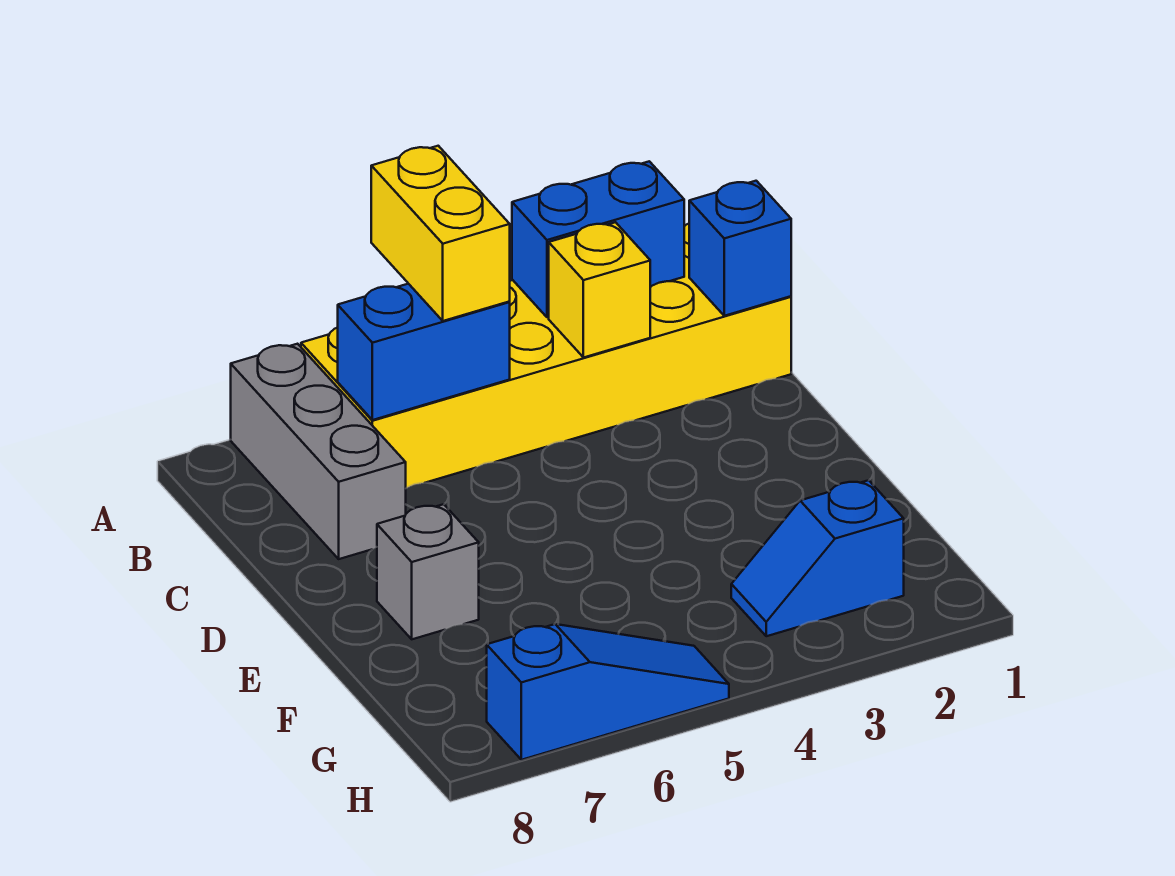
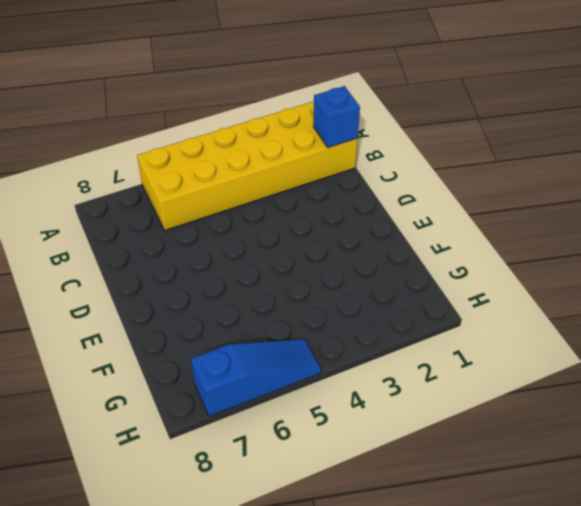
none -> grey 1x3 brick [231,344,406,559]
none -> grey 1x1 brick [377,504,479,639]

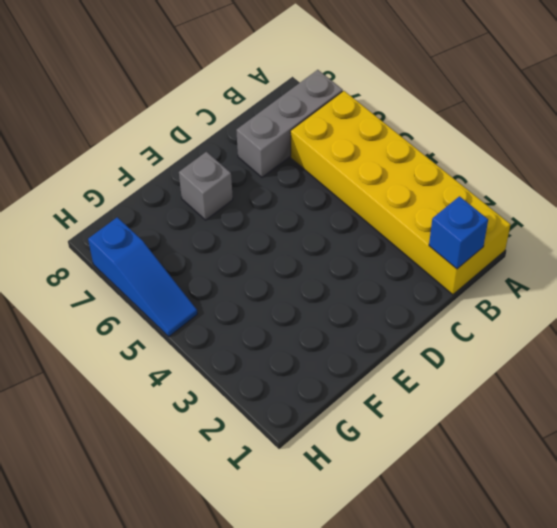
none -> blue 1x2 slope [731,480,904,636]
none -> blue 1x2 brick [512,161,684,317]

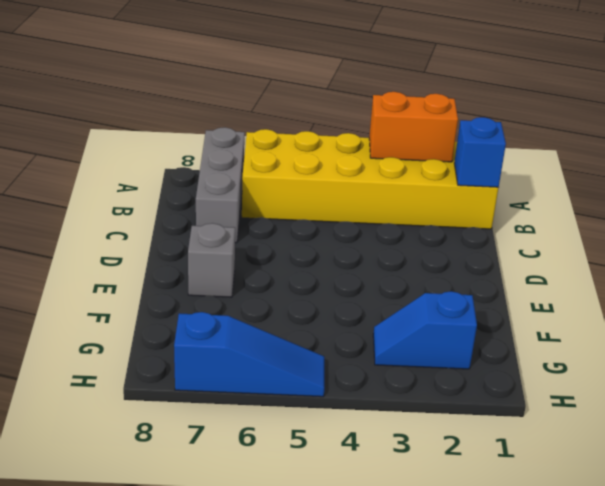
orange 1x2 brick [369,92,458,162] -> blue 1x2 brick [512,161,684,317]
none -> yellow 1x1 brick [549,222,650,358]
none -> blue 1x2 brick [338,284,510,420]

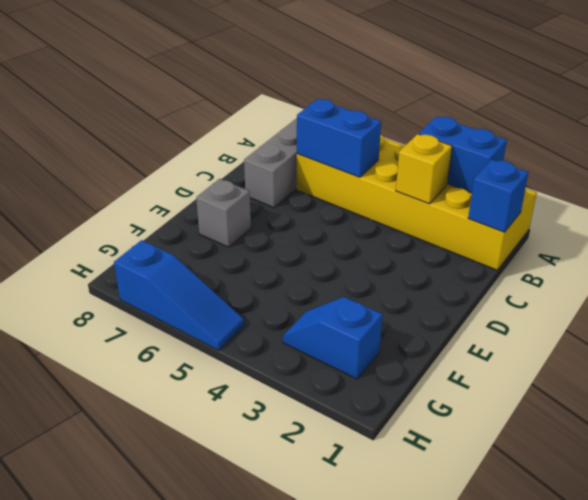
none -> yellow 1x2 brick [371,146,510,321]

